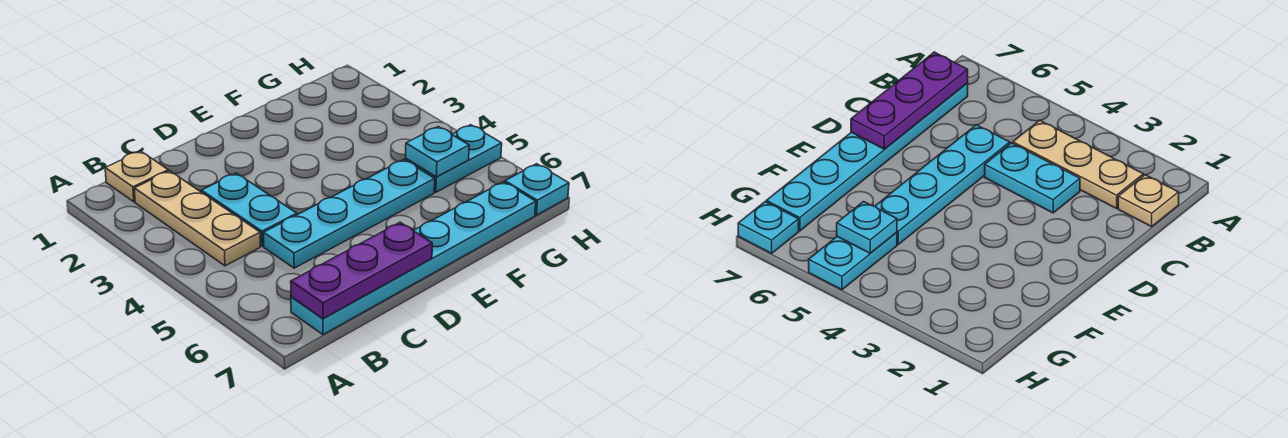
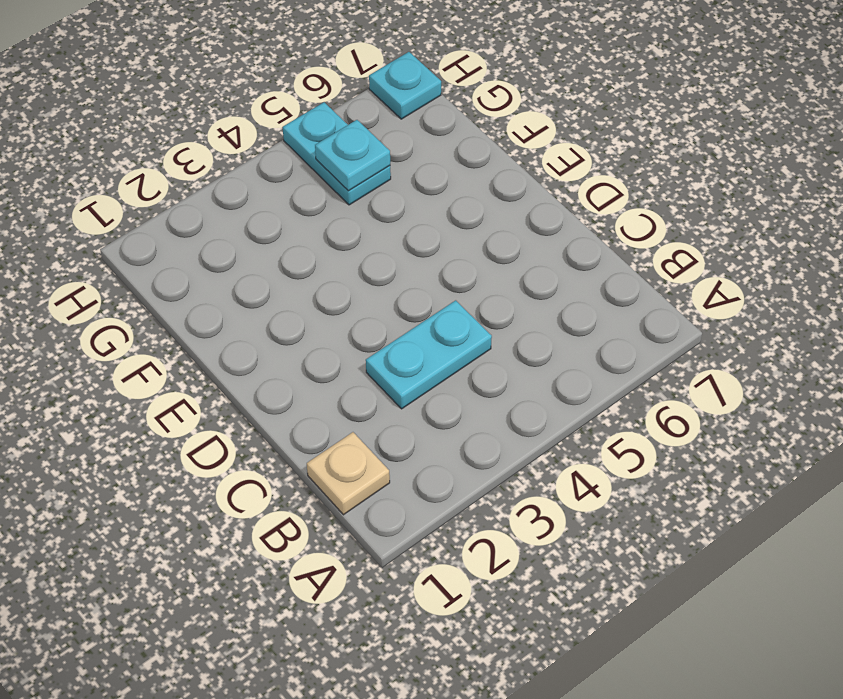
none -> tan 1x3 plate [134,171,260,266]
none -> cyan 1x6 plate [291,182,536,335]

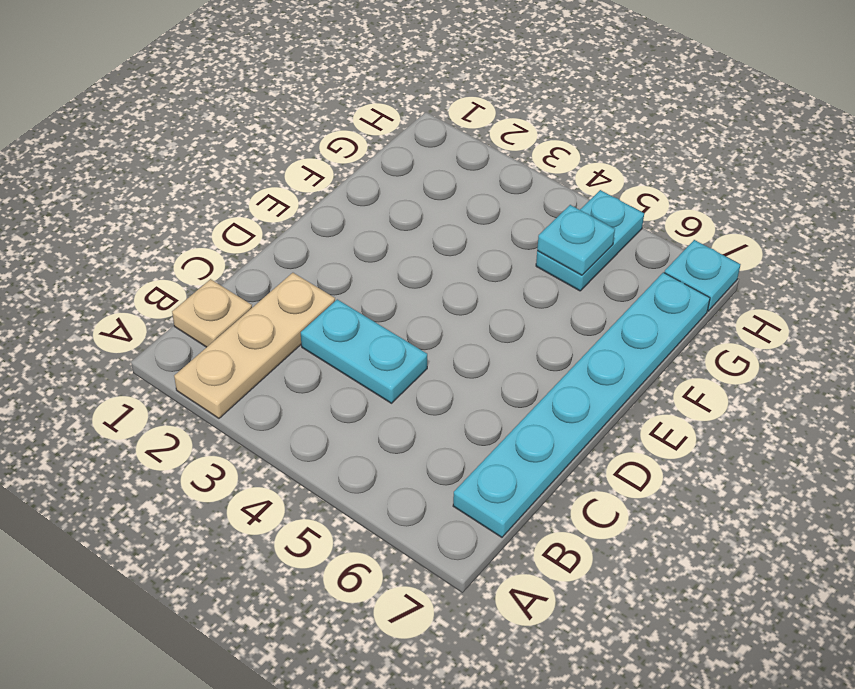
tan 1x3 plate [174,273,335,418] -> tan 1x3 plate turned to [134,171,260,266]
none -> cyan 1x4 plate [264,160,435,268]
none -> purple 1x3 plate [291,222,432,319]

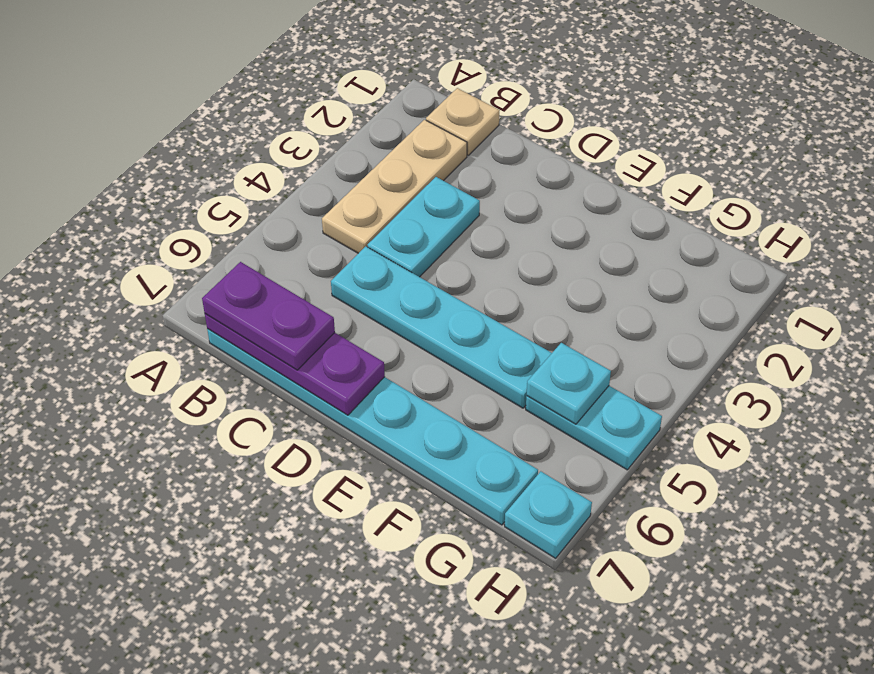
purple 1x2 plate [202,262,335,370] -> none

